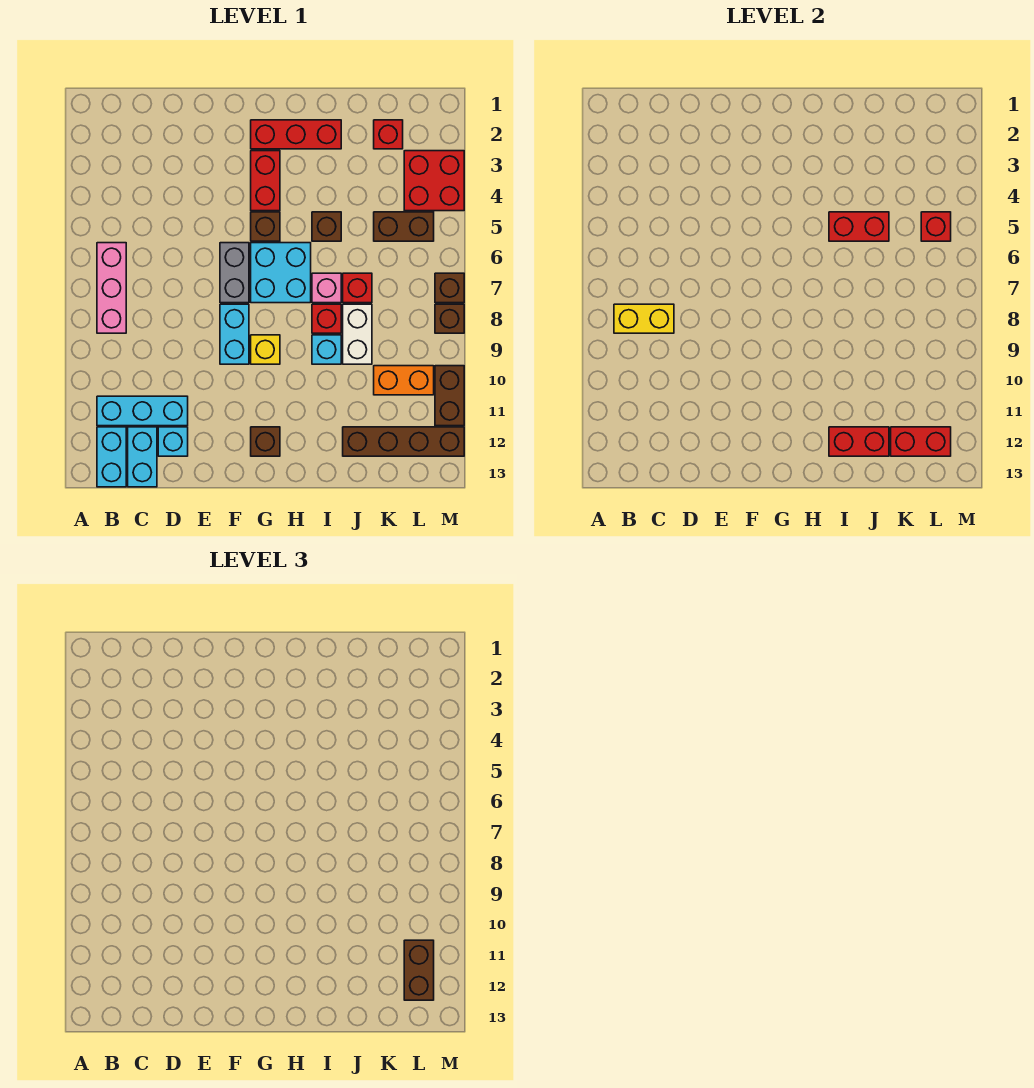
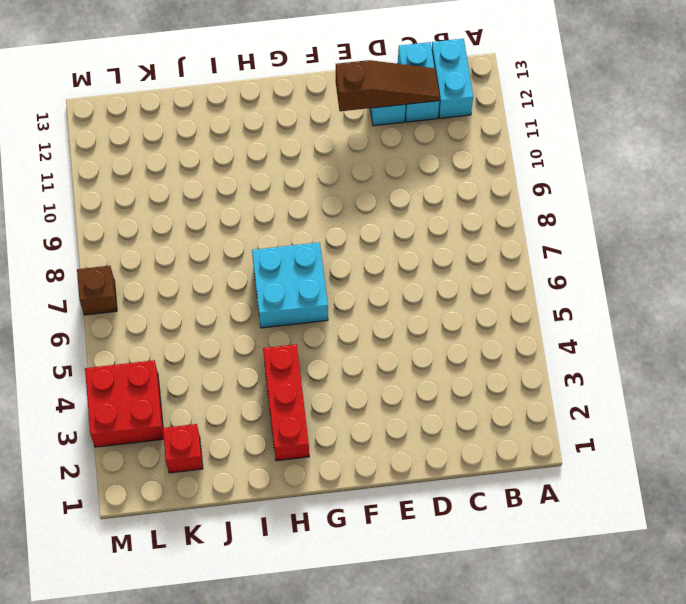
brown 1x3 slope [336,60,440,111] -> none
red 1x3 brick [263,344,309,461] -> red 1x3 brick turned to [251,120,341,149]
none -> pink 1x3 brick [97,243,126,333]
none -> cyan 1x3 brick [97,396,188,426]
none -> grey 1x2 brick [220,243,249,303]
none -> cyan 1x2 brick [220,304,249,364]

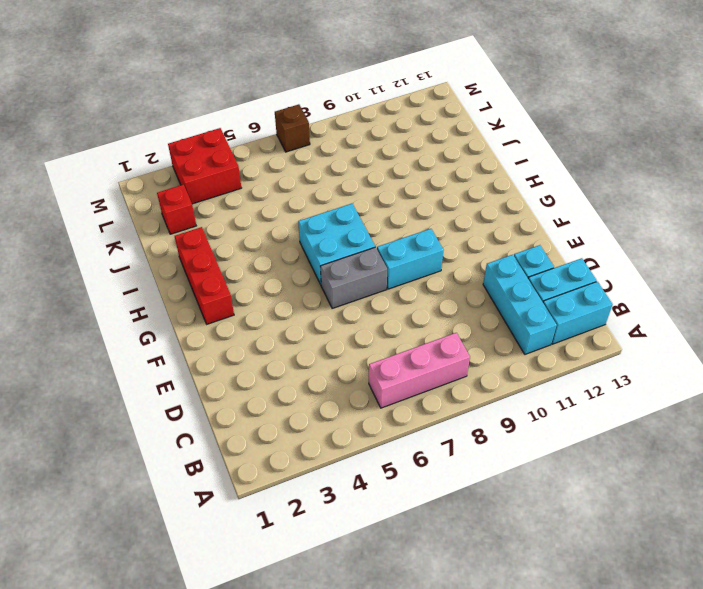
none -> red 1x2 brick [251,151,280,211]
none -> brown 1x1 brick [251,212,280,241]
none -> yellow 1x1 brick [251,335,280,364]
none -> brown 1x1 brick [251,427,280,456]

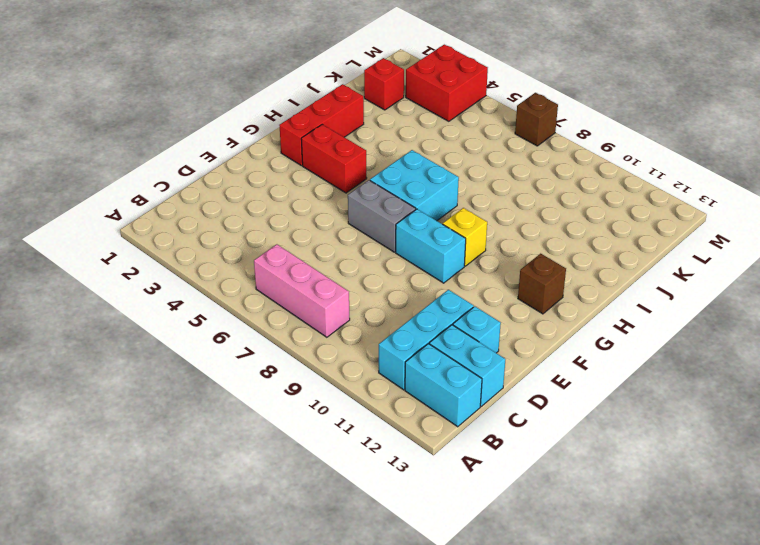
none -> brown 1x1 brick [251,212,280,241]
none -> brown 1x1 brick [312,212,341,241]
none -> pink 1x1 brick [312,273,341,303]
none -> red 1x1 brick [312,304,341,333]

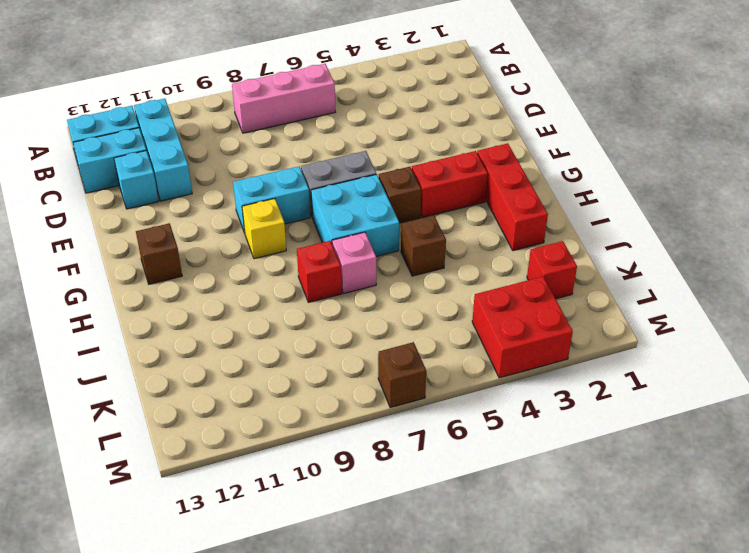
none -> cyan 1x1 brick [312,335,341,364]
none -> red 1x1 brick [343,273,372,303]
none -> white 1x2 brick [343,304,372,364]
none -> brown 1x4 brick [343,427,464,456]

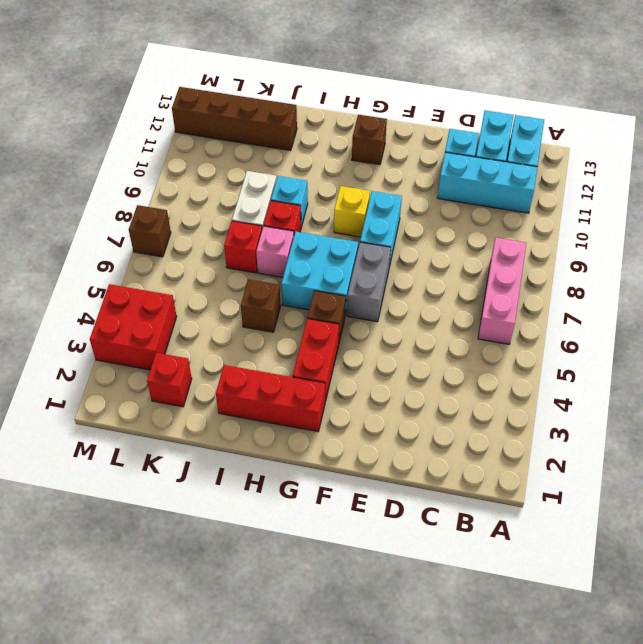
none -> brown 1x2 brick [374,212,434,241]
none -> orange 1x2 brick [374,366,434,395]
none -> brown 1x1 brick [435,304,464,333]
none -> brown 1x2 brick [435,366,464,426]

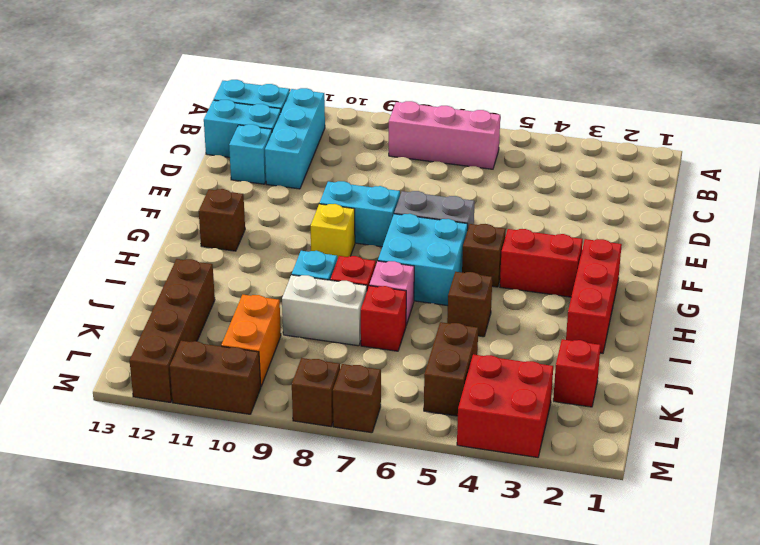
none -> yellow 1x2 brick [614,304,674,333]
none -> red 1x2 brick [829,212,889,241]
none -> red 1x2 brick [829,427,889,456]
none -> red 1x2 brick [891,427,951,456]

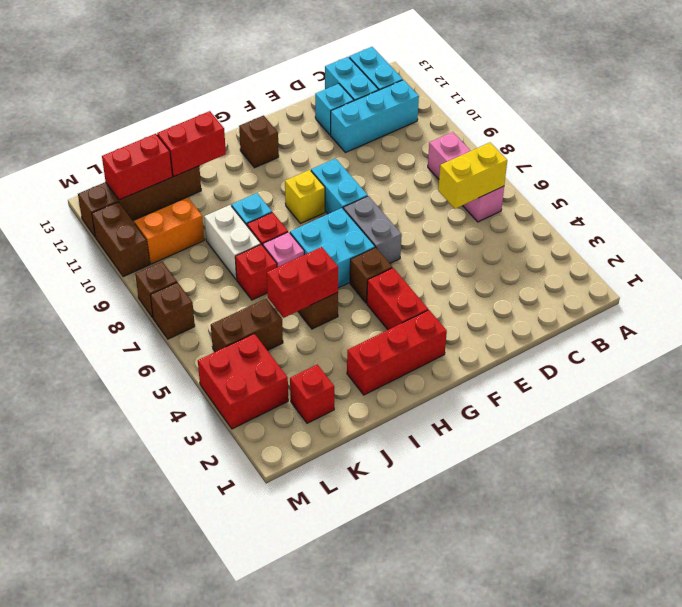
yellow 1x2 brick [438,143,507,209] -> yellow 1x2 brick moved to [614,304,674,333]
none -> red 1x1 brick [921,212,951,241]
none -> brown 1x2 brick [404,940,434,1000]

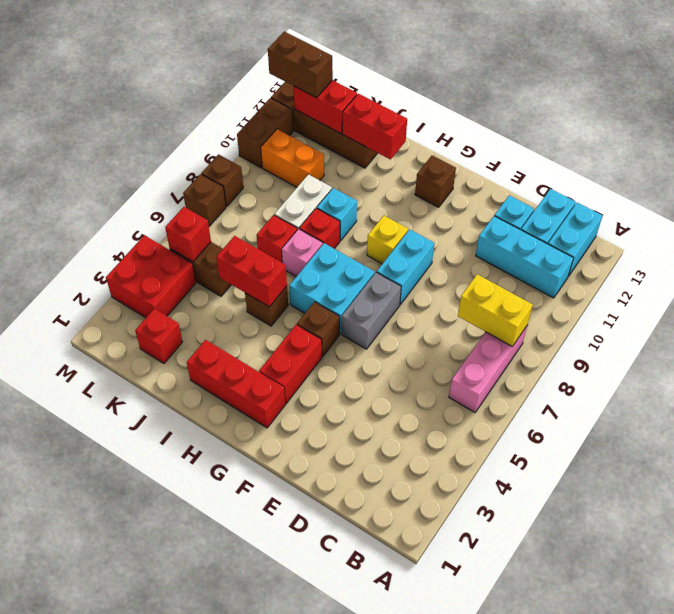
brown 1x2 brick [268,31,333,98] -> brown 1x2 brick turned to [404,940,434,1000]

